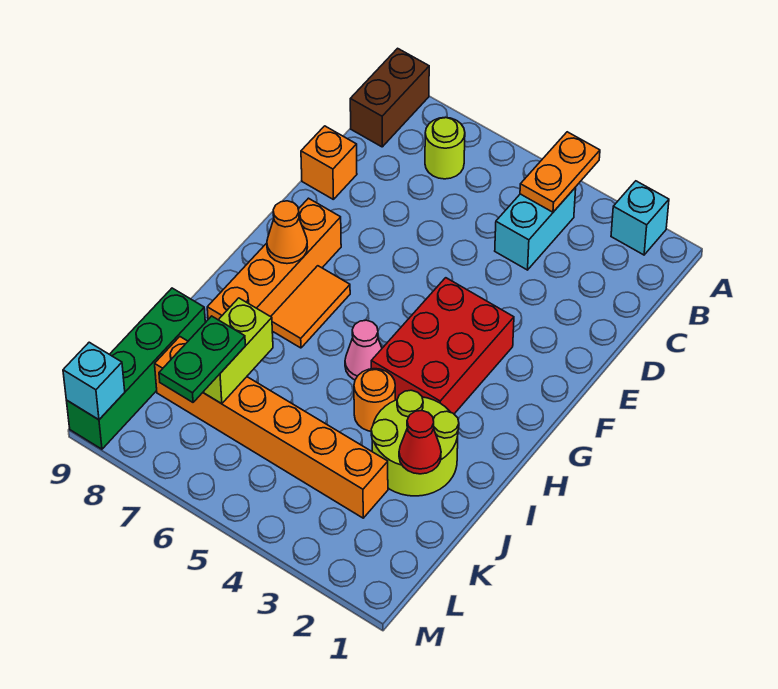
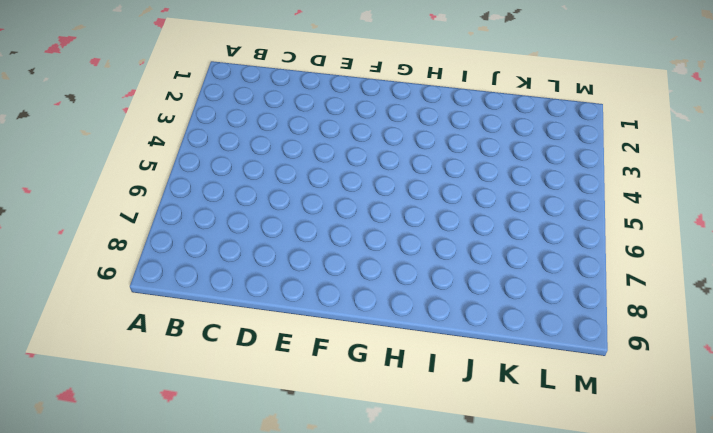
none -> cyan 1x1 brick [611,181,669,255]
none -> brown 1x2 brick [350,48,429,147]
none -> cyan 1x2 brick [495,187,576,270]

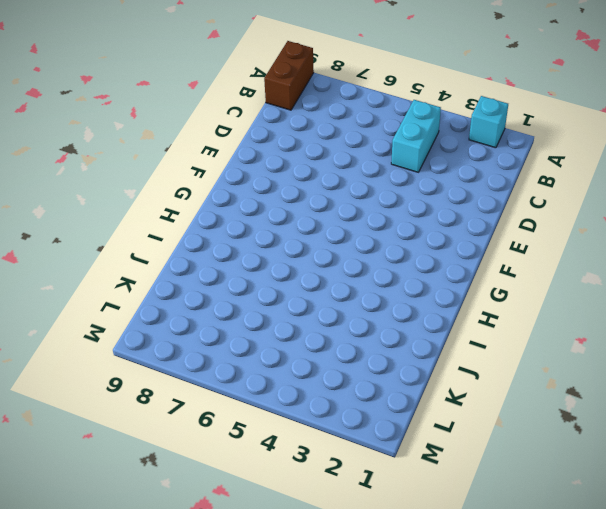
none -> lime 1x1 round brick [425,118,465,179]
none -> orange 1x1 brick [301,126,357,200]
none -> red 2x3 brick [371,278,514,414]

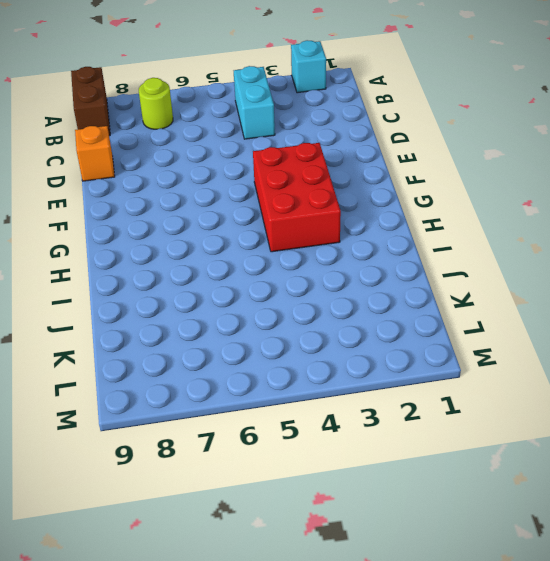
none -> orange 1x4 brick [207,198,341,320]
none -> orange 1x2 tile [271,266,350,348]
none -> pink 1x1 cone [345,320,382,380]

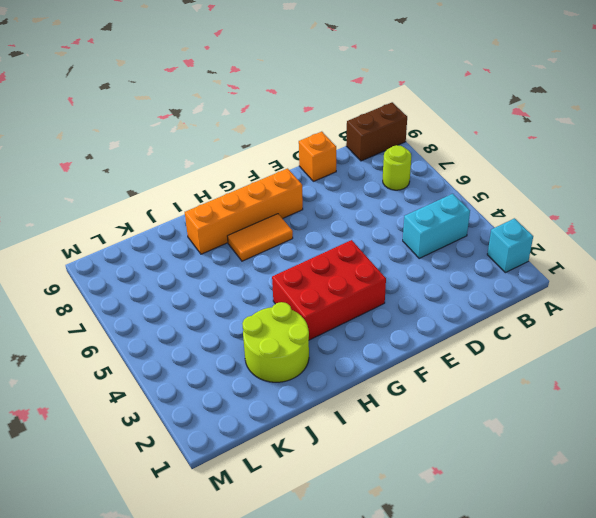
none -> pink 1x1 cone [345,320,382,380]
none -> orange 1x1 round brick [354,369,395,431]
none -> green 1x4 brick [66,288,205,449]

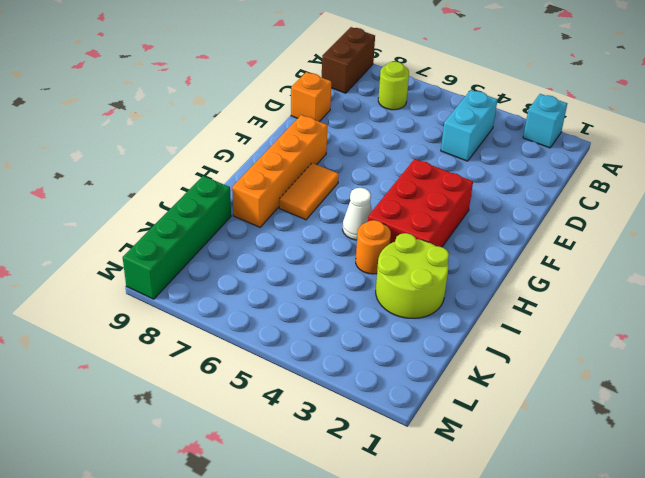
white 1x1 cone [343,188,372,240] -> pink 1x1 cone [345,320,382,380]
none -> orange 1x6 brick [155,337,388,518]
none -> orange 1x2 plate [520,132,600,212]
none -> orange 1x1 cone [267,201,307,264]

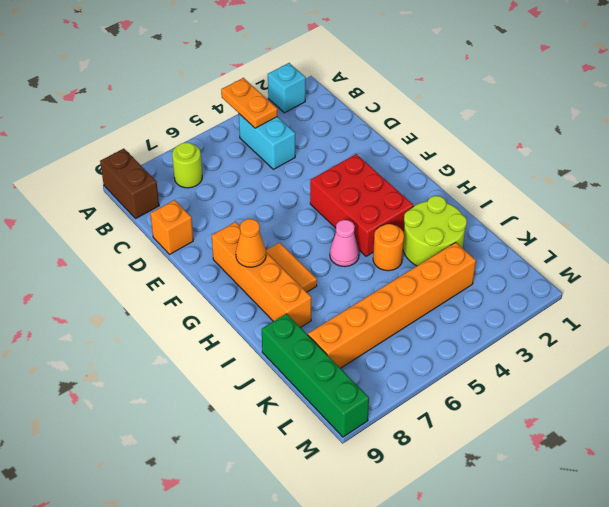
none -> red 1x1 cone [399,411,441,474]
none -> lime 1x2 brick [203,298,273,404]
none -> cyan 1x1 brick [63,342,125,420]

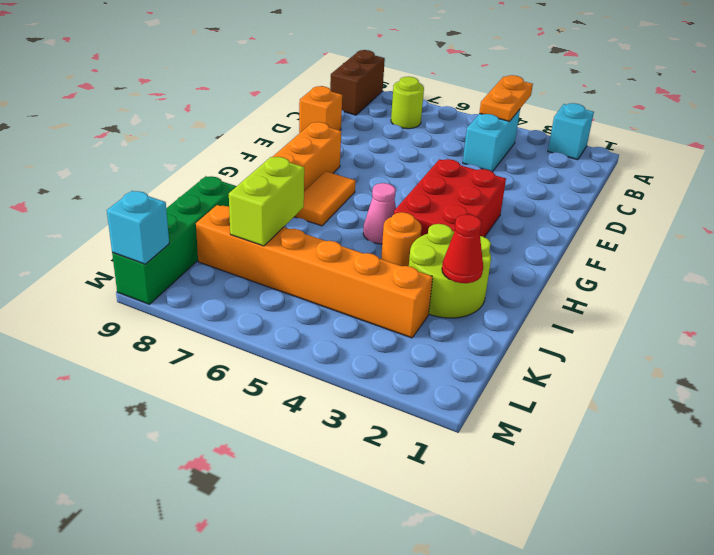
none -> orange 1x1 cone [267,201,307,264]
none -> green 1x2 plate [159,316,245,402]

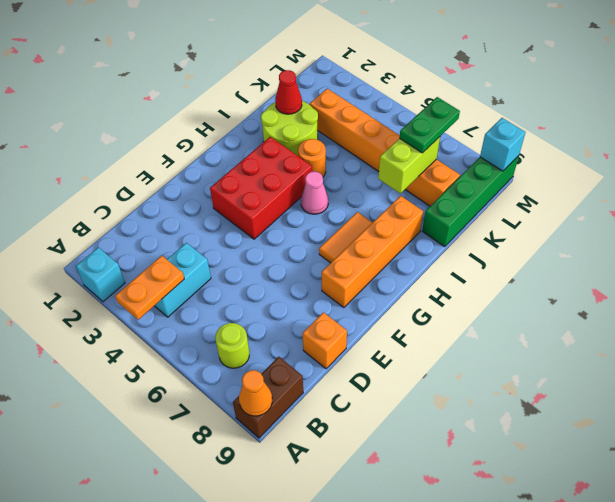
orange 1x1 cone [239,370,272,416] -> orange 1x1 cone moved to [267,201,307,264]

